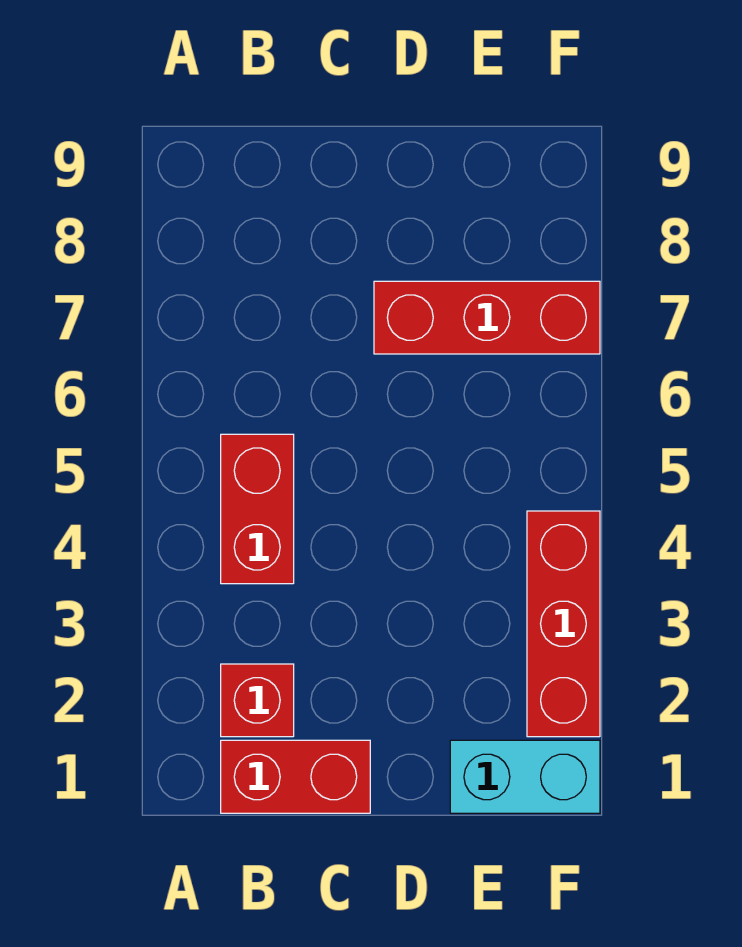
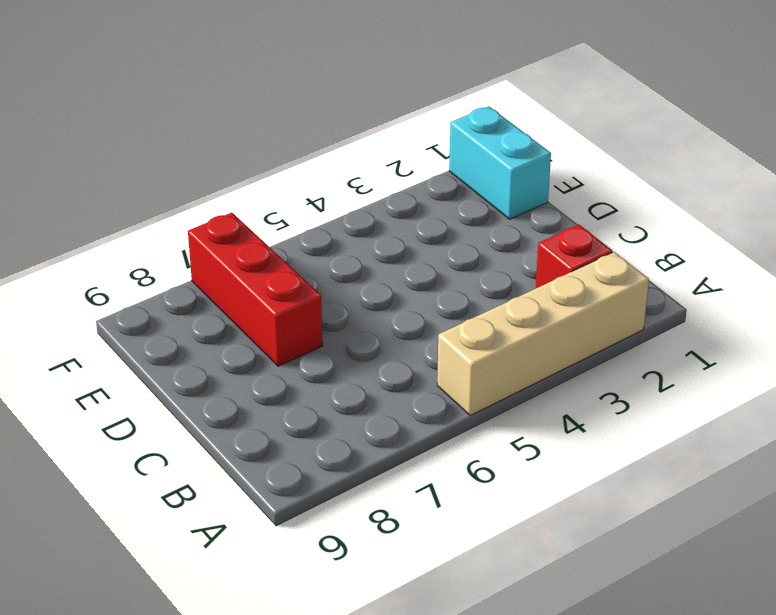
tan 1x4 brick [437,252,649,416] -> none
none -> red 1x2 brick [221,740,370,813]
none -> red 1x2 brick [221,434,294,584]

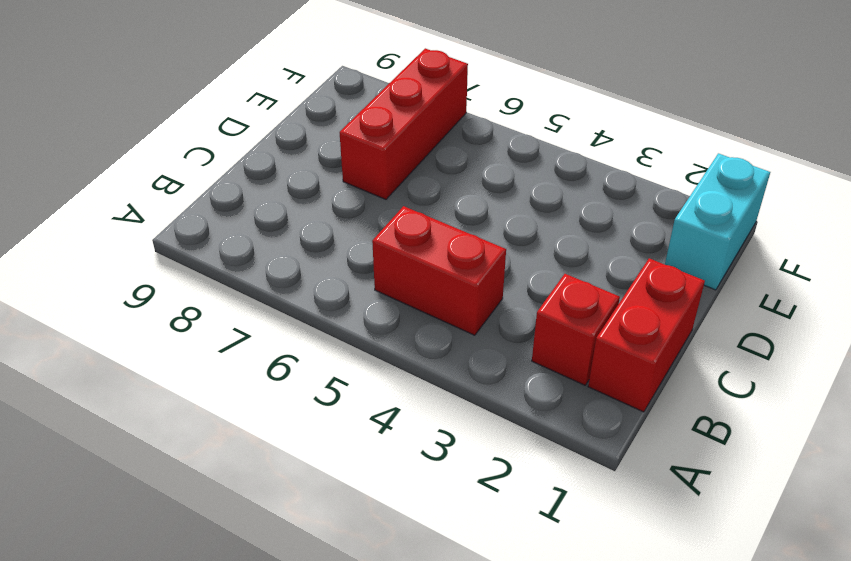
none -> red 1x3 brick [527,511,600,737]

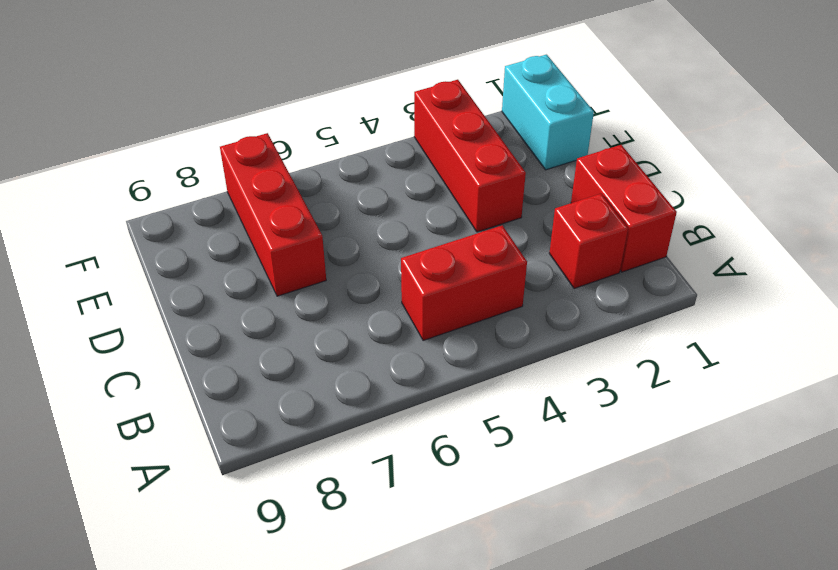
red 1x3 brick [414,80,526,232] -> red 1x3 brick turned to [527,511,600,737]

